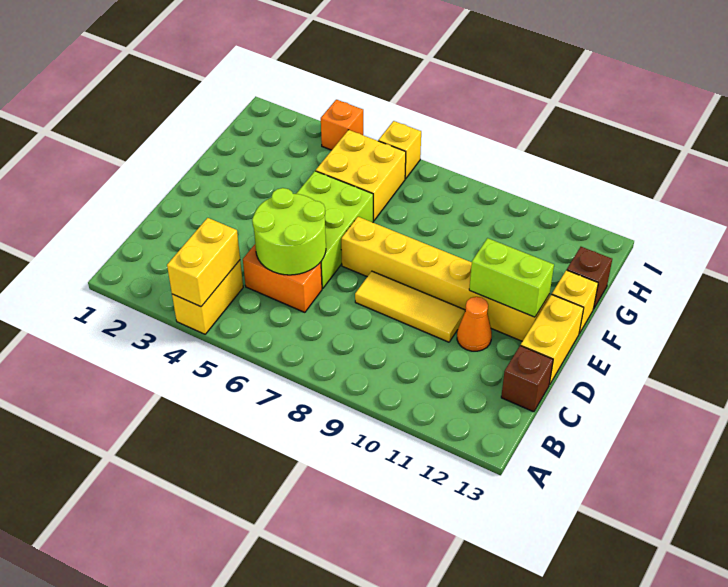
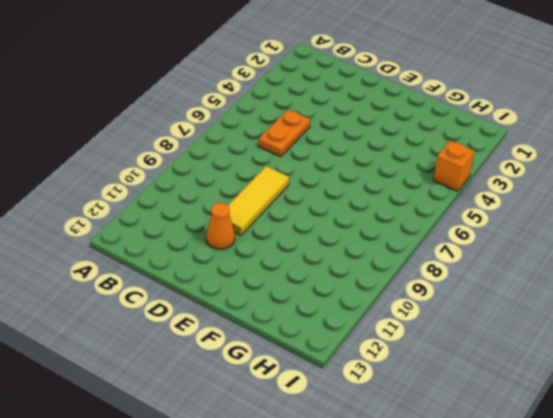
orange 1x2 plate [259,109,310,157] -> orange 1x2 brick [243,245,322,312]
none -> yellow 1x2 brick [172,260,243,334]
none -> brown 1x1 brick [501,345,553,412]
none -> lime 2x3 brick [296,171,373,289]

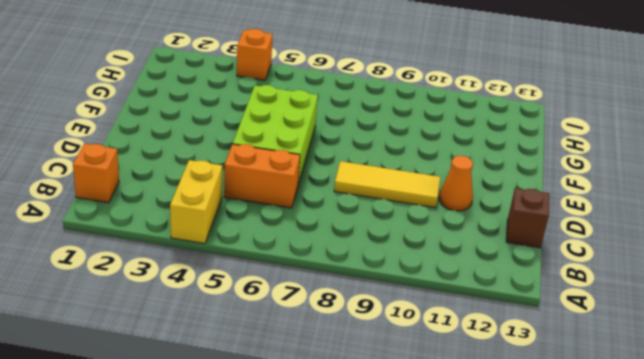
orange 1x1 brick [73,144,119,203] -> none
none -> yellow 1x2 brick [521,294,584,385]
none -> yellow 1x6 brick [341,217,550,341]
none -> yellow 1x1 brick [552,270,598,334]

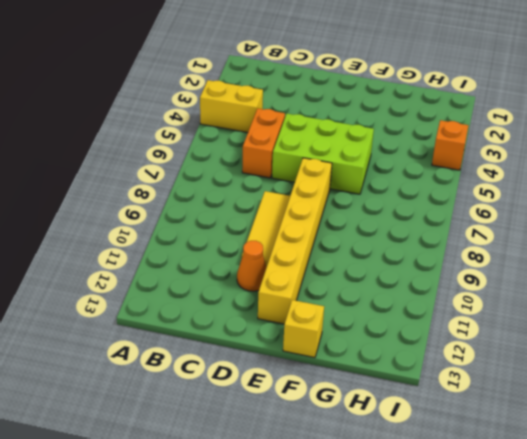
none -> brown 1x1 brick [501,345,553,412]
none -> yellow 1x2 brick [521,294,584,385]
none -> yellow 2x2 brick [316,130,406,221]

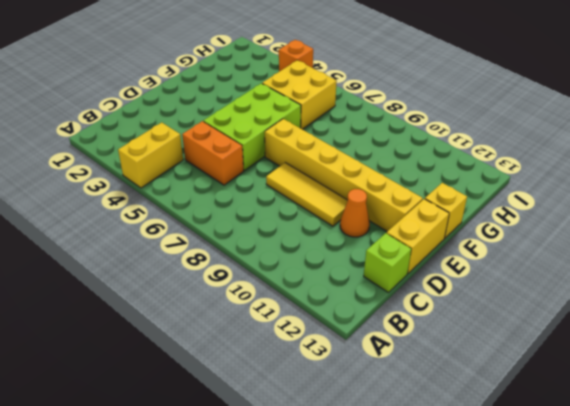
lime 1x1 brick [364,233,411,292] -> brown 1x1 brick [501,345,553,412]
none -> brown 1x1 brick [567,247,612,309]
none -> yellow 1x1 brick [378,121,421,179]
none -> yellow 1x2 brick [167,218,240,307]

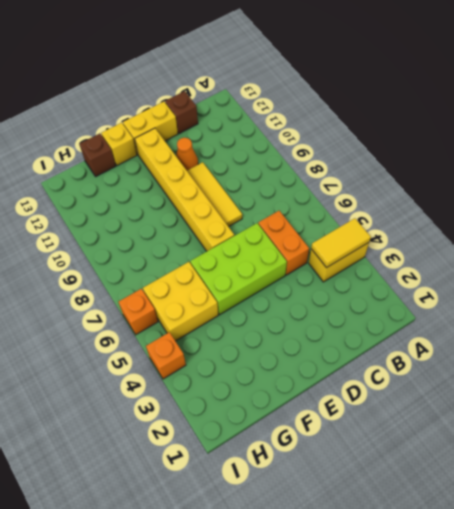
yellow 1x2 tile [311,218,371,268] -> yellow 1x2 brick [167,218,240,307]
orange 1x1 brick [119,289,158,335] -> yellow 1x1 brick [378,121,421,179]
none -> lime 2x2 round brick [252,188,326,275]
none -> lime 1x2 brick [469,238,554,317]

